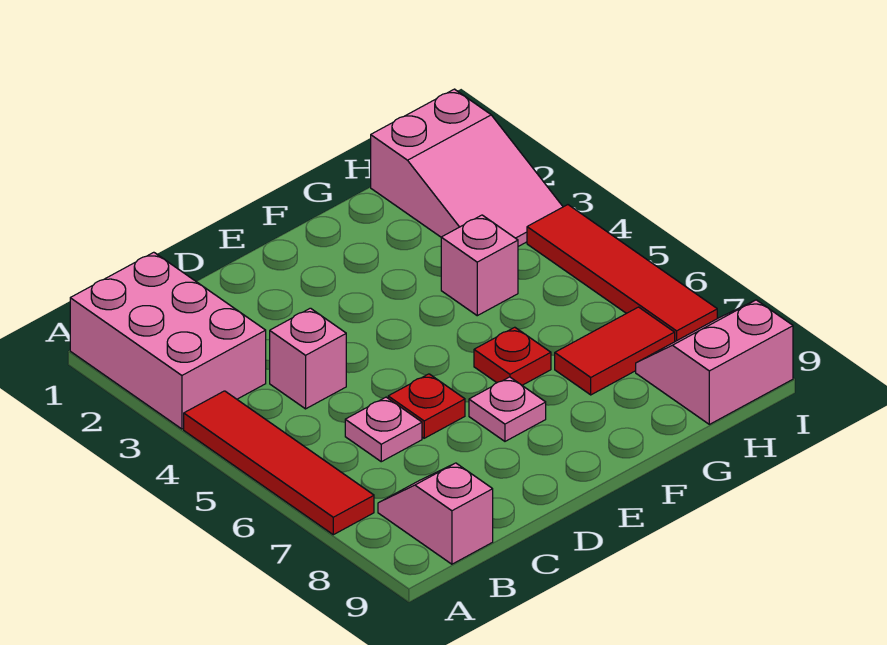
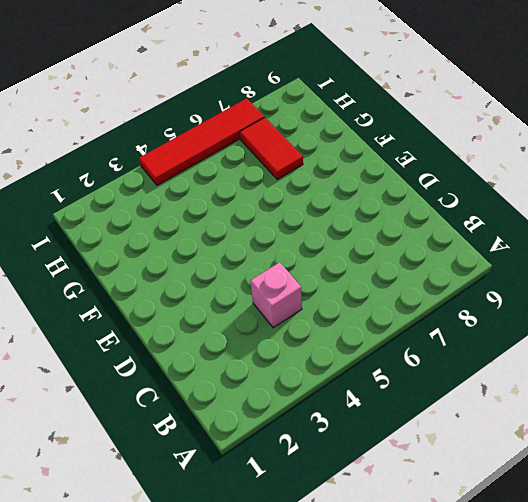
none -> pink 2x3 brick [70,252,266,429]
none -> red 1x4 tile [184,391,374,535]
none -> pink 1x2 slope [378,463,493,564]

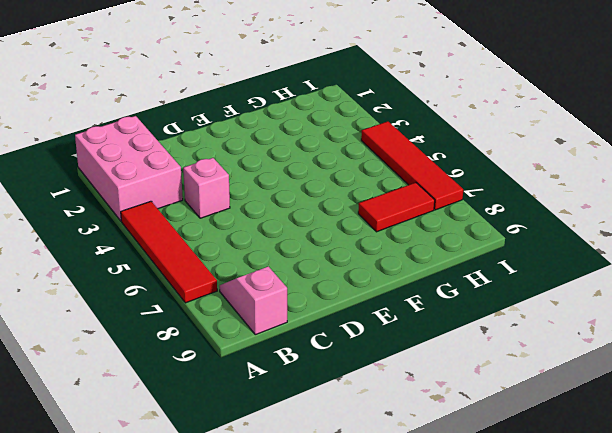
none -> pink 1x1 plate [345,397,422,462]
none -> red 1x1 plate [388,374,465,438]
none -> pink 1x1 plate [469,377,546,441]

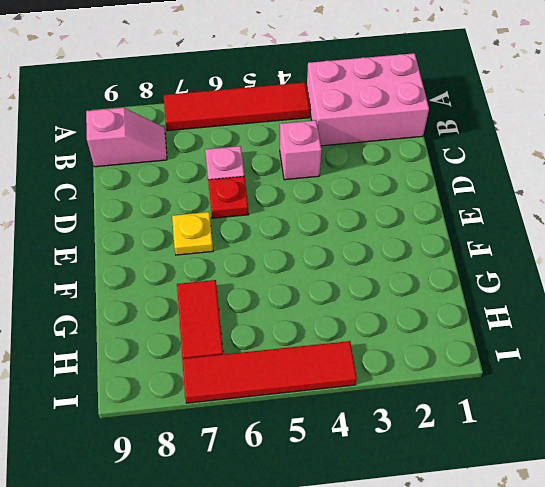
yellow 1x1 plate [172,212,213,255] -> pink 1x1 plate [469,377,546,441]
none -> red 1x1 plate [474,327,551,385]
none -> pink 1x1 brick [441,215,518,316]
none -> pink 2x3 slope [371,89,563,246]

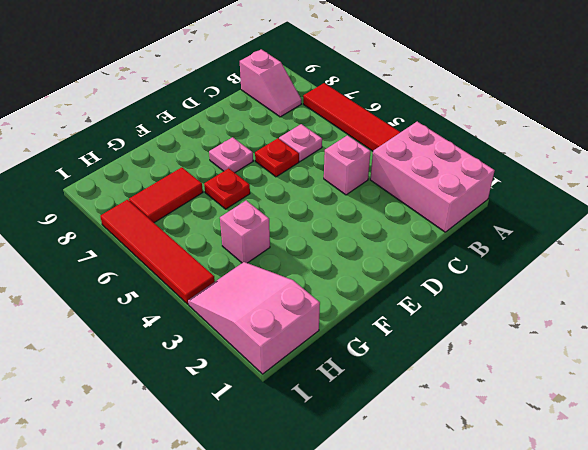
none -> pink 2x2 slope [636,300,793,424]

